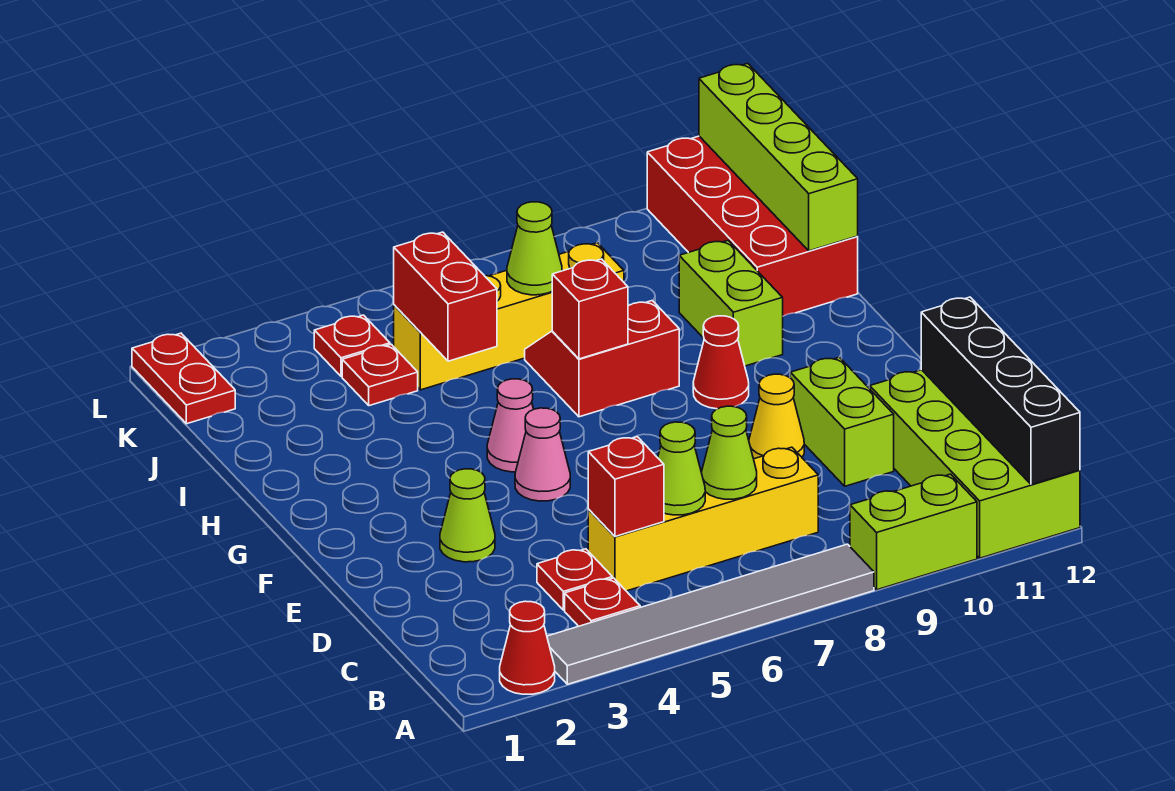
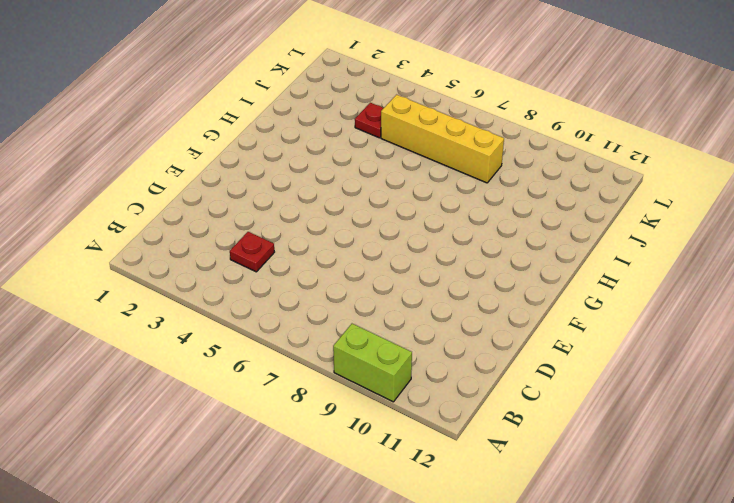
none -> red 1x1 cone [500,601,555,694]
none -> grey 1x6 tile [547,544,874,684]
none -> lime 2x4 brick [869,370,1080,558]

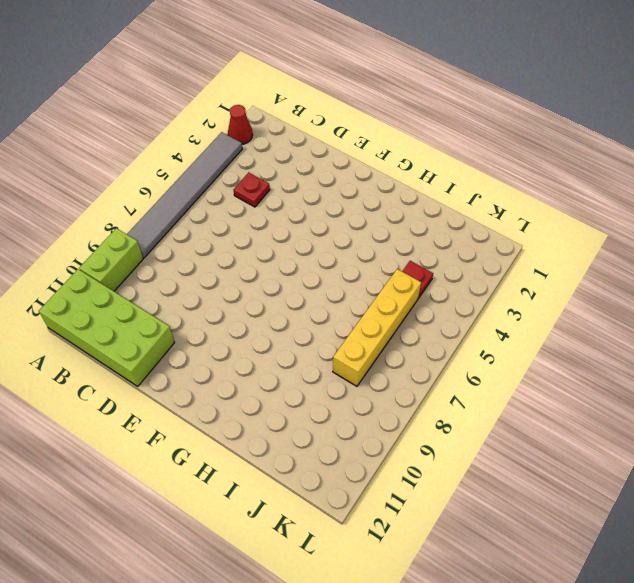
none -> red 1x1 plate [565,578,640,626]
none -> yellow 1x4 brick [588,447,818,591]
none -> lime 1x2 brick [790,357,894,486]

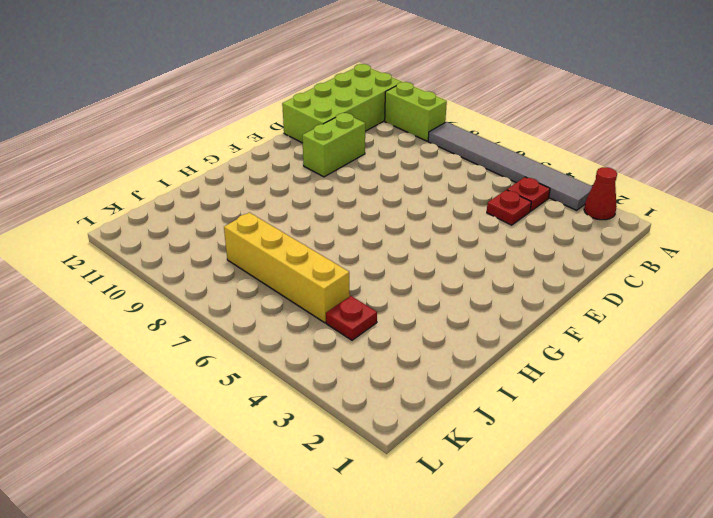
none -> yellow 1x4 brick [588,447,818,591]
none -> lime 1x1 cone [440,469,495,562]
none -> yellow 1x1 cone [749,374,804,459]

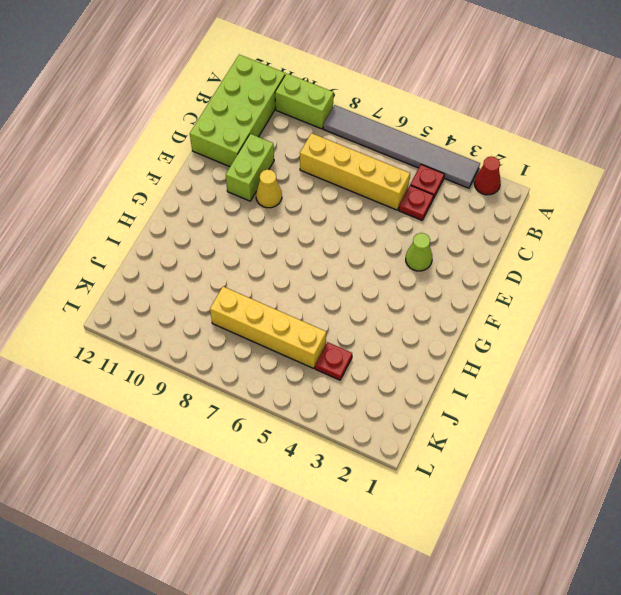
none -> pink 1x1 cone [515,408,570,501]
none -> pink 1x1 cone [487,379,534,472]
none -> red 1x1 cone [693,316,749,409]

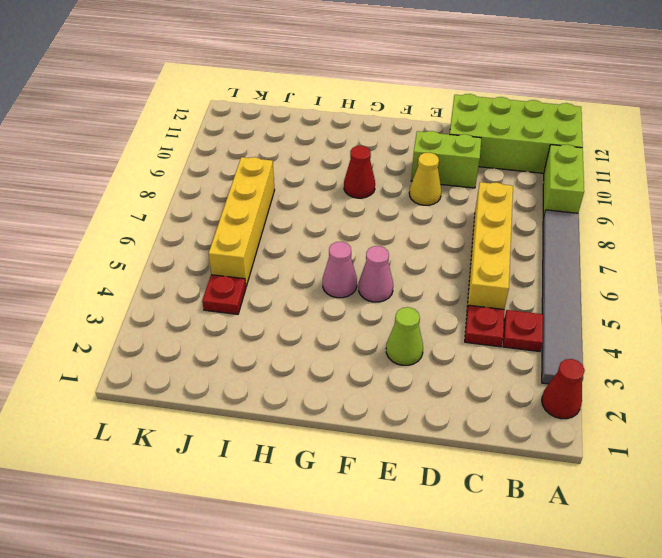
none -> red 2x2 slope [525,301,679,417]
none -> lime 1x2 brick [679,241,783,366]
none -> red 2x4 brick [647,136,858,316]

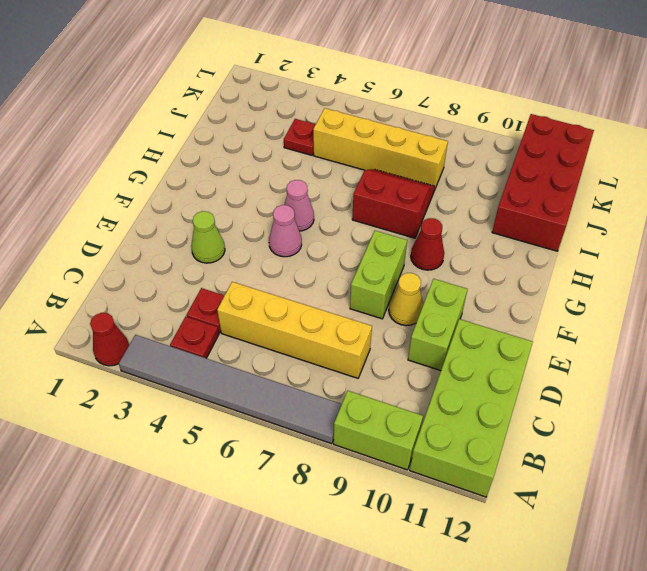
lime 1x2 brick [350,231,407,319] -> lime 1x2 brick moved to [679,241,783,366]
none -> red 1x2 plate [132,333,235,424]
none -> red 1x1 plate [314,315,390,376]
none -> black 1x4 brick [921,297,1080,485]

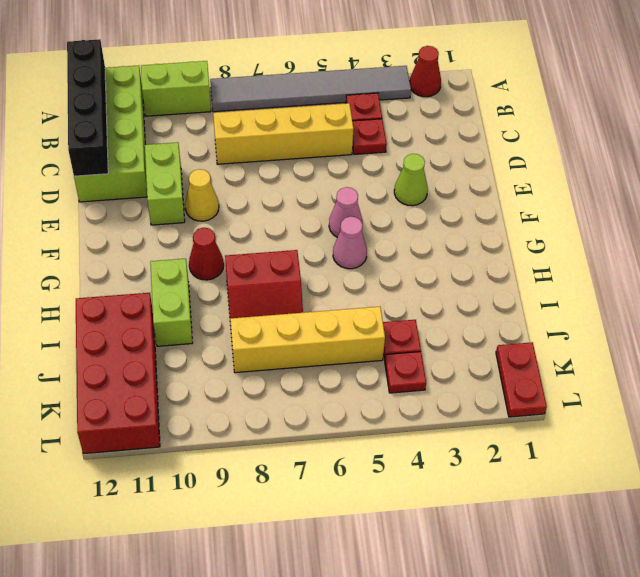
none -> red 1x1 brick [588,437,664,536]
none -> lime 1x1 cone [658,422,705,515]
none -> lime 1x1 cone [702,406,757,499]

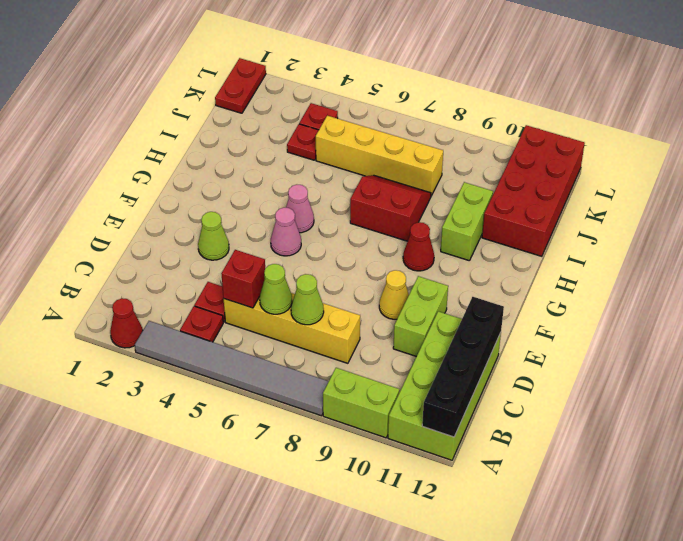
none -> red 1x1 brick [552,259,628,359]
none -> red 1x2 brick [394,232,497,361]
none -> lime 1x4 brick [699,63,858,251]

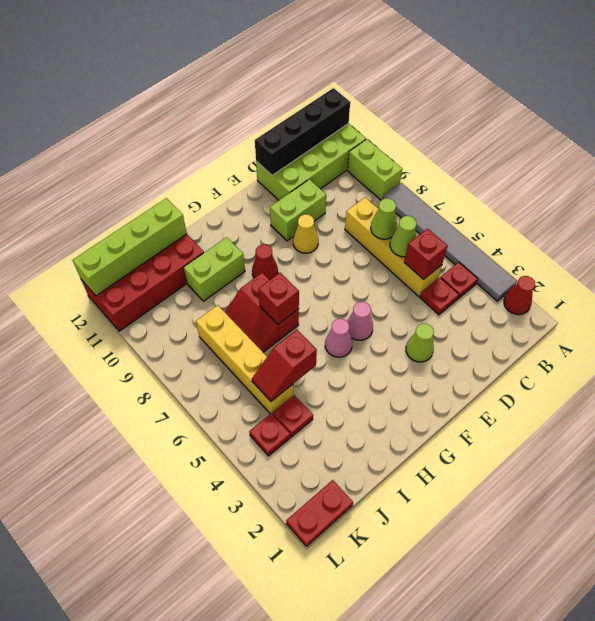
red 1x2 slope [252,330,317,401] -> red 1x2 brick [394,232,497,361]
none -> lime 1x1 cone [507,202,562,295]

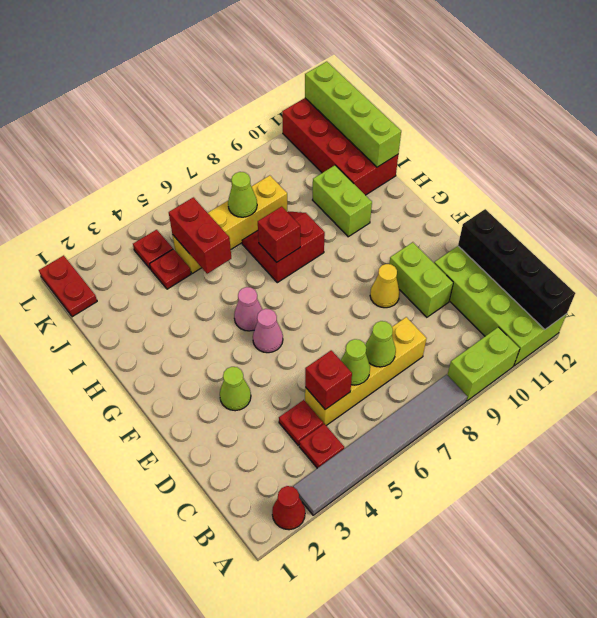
none -> red 1x1 cone [693,316,749,409]

